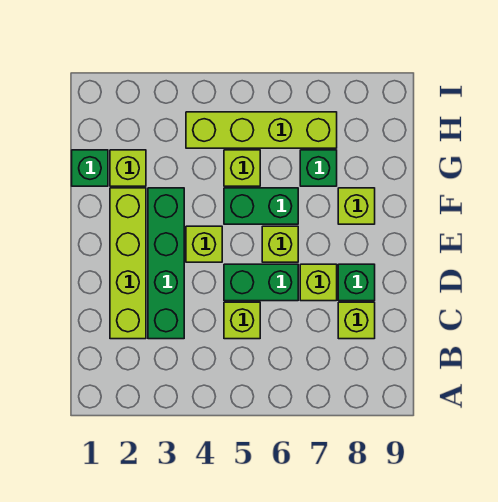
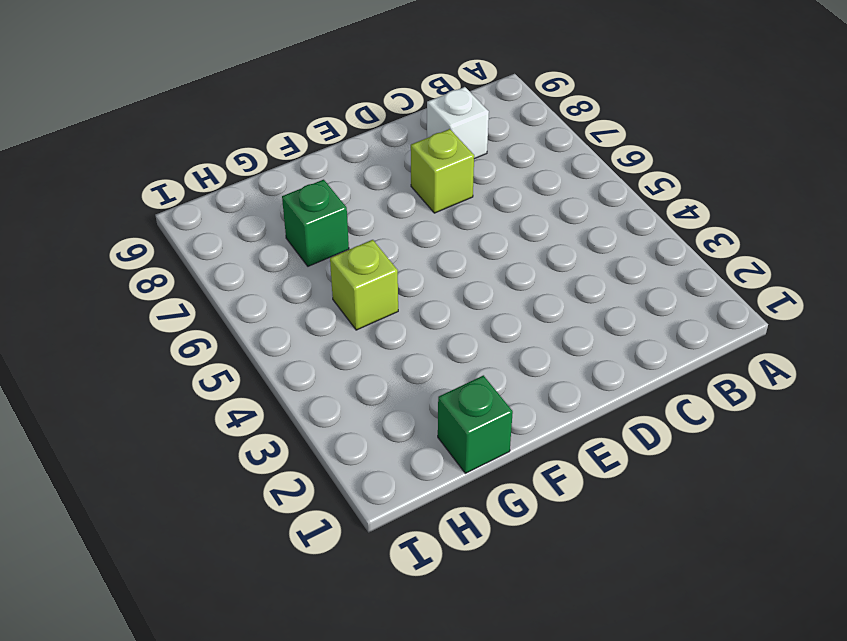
white 1x1 brick [427,87,489,159] -> lime 1x1 brick [338,302,375,339]
none -> lime 1x4 brick [110,188,146,339]
none -> green 1x4 brick [148,188,184,339]
none -> lime 1x1 brick [224,302,260,339]

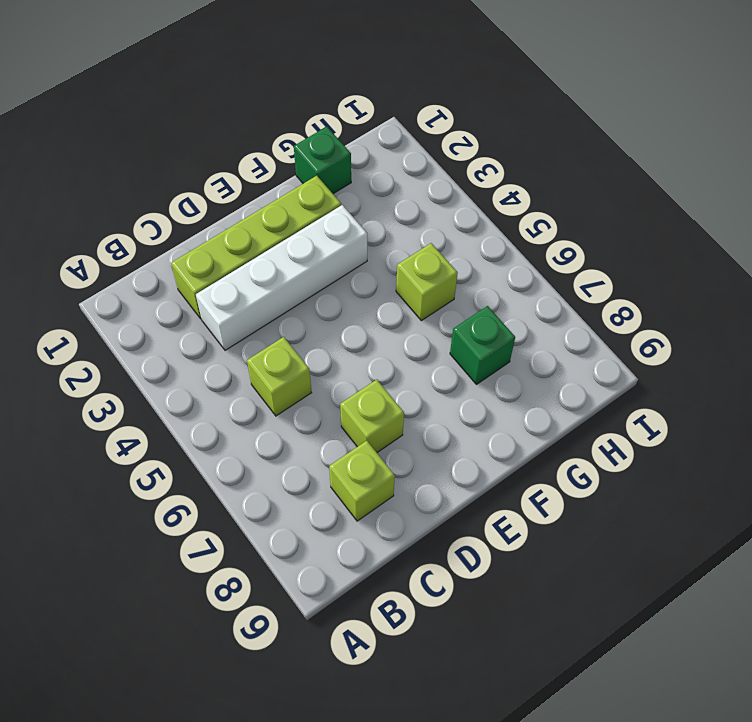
white 1x4 brick [196,205,367,350] -> green 1x4 brick [148,188,184,339]
none -> green 1x2 brick [224,264,298,301]
none -> green 1x1 brick [338,264,375,301]
none -> lime 1x1 brick [186,226,222,262]

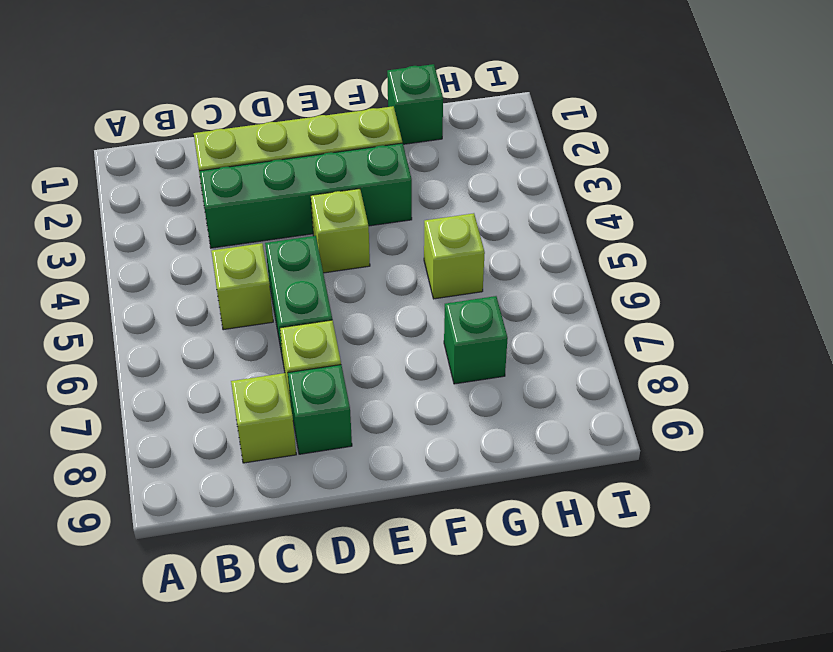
none -> lime 1x1 brick [262,226,298,262]
none -> green 1x2 brick [224,188,298,224]
none -> lime 1x1 brick [338,188,375,224]

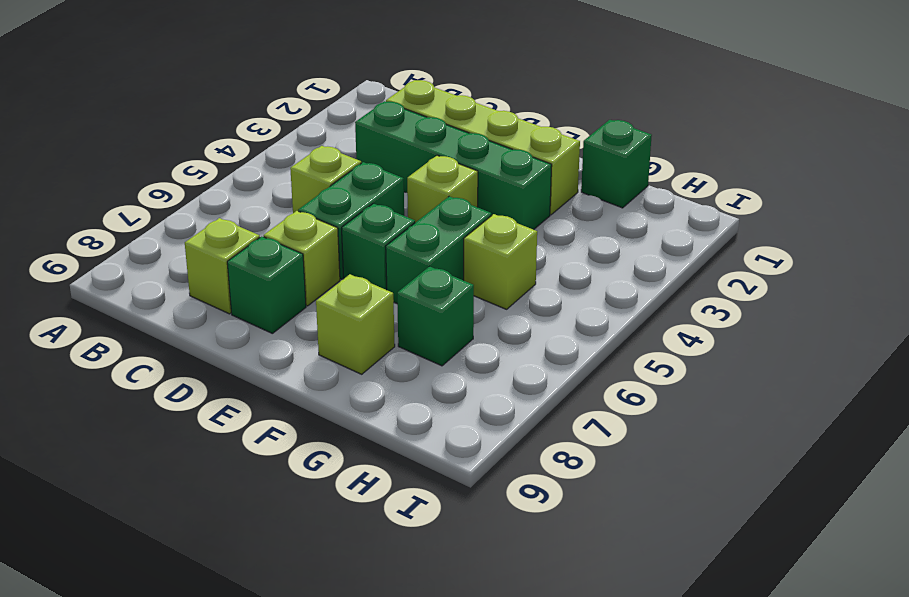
green 1x1 brick [342,204,415,290] -> lime 1x1 brick [262,226,298,262]
none -> lime 1x1 brick [110,150,146,186]
none -> lime 1x4 brick [186,112,337,148]

